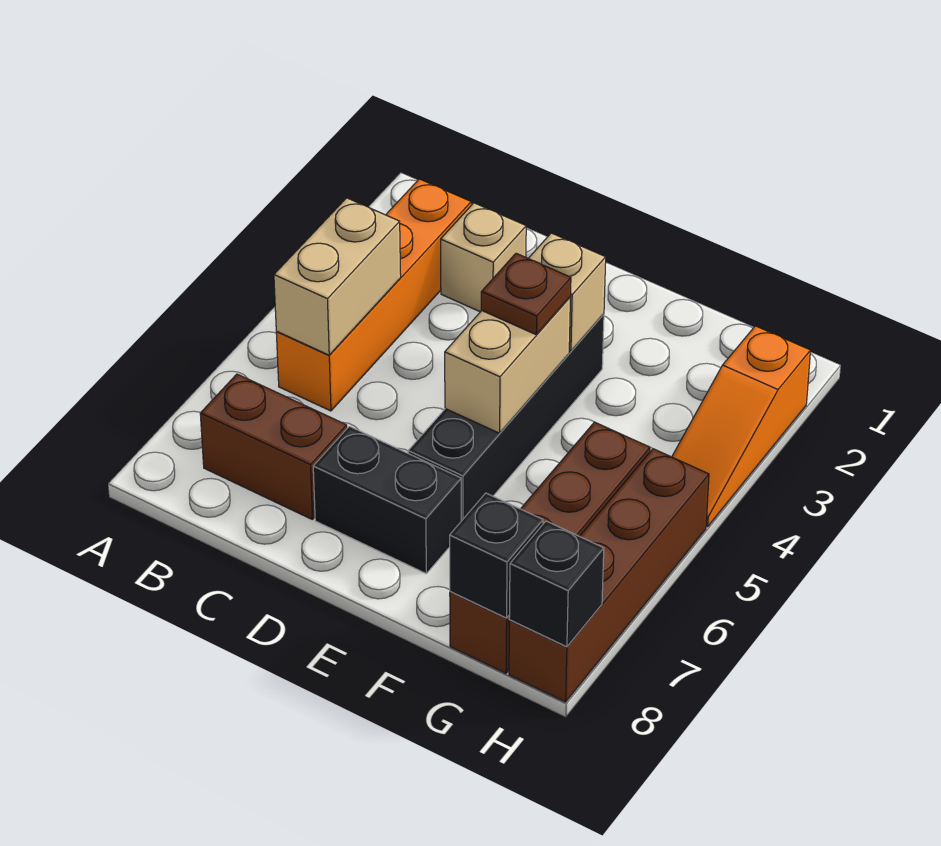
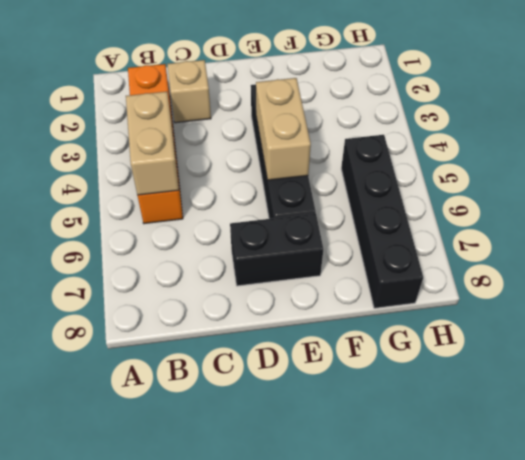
black 1x4 brick [341,135,423,308] -> brown 1x4 brick [450,422,650,673]
none -> brown 1x2 brick [200,374,347,520]
none -> orange 1x3 slope [672,326,811,527]
none -> brown 1x4 brick [509,449,709,702]

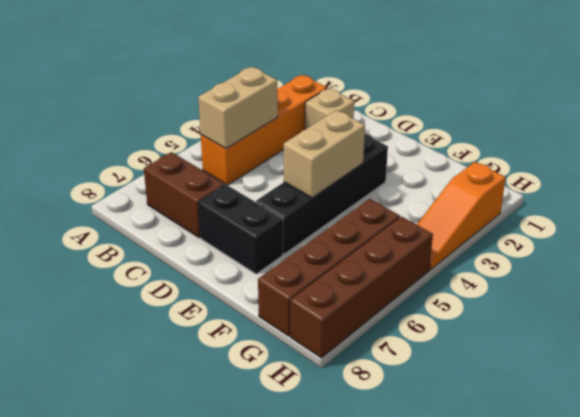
none -> tan 1x1 brick [528,233,606,351]
none -> black 1x1 brick [450,493,543,618]
none -> black 1x1 brick [509,521,604,647]

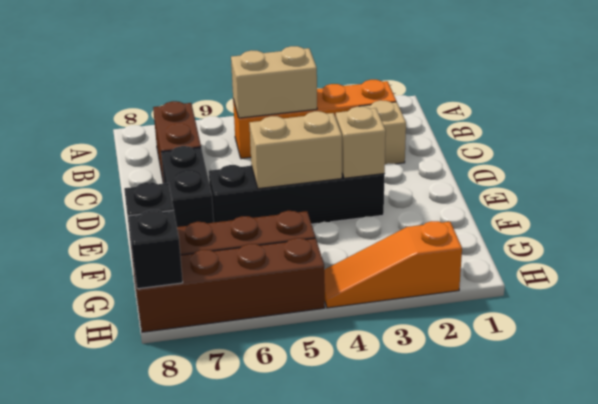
none -> brown 1x1 plate [481,253,571,335]

